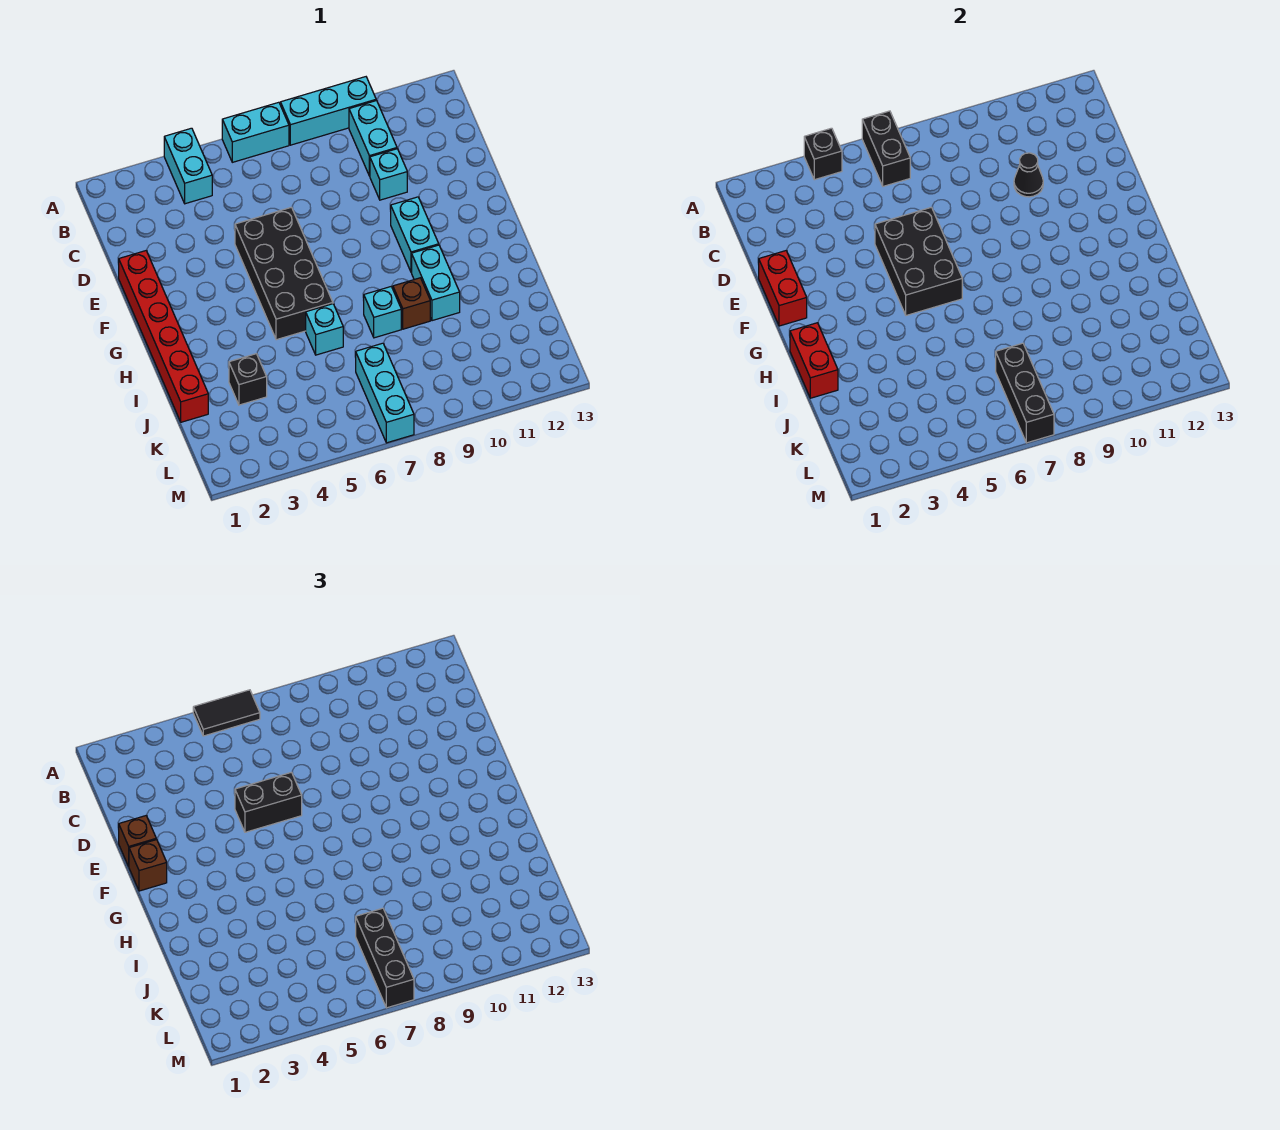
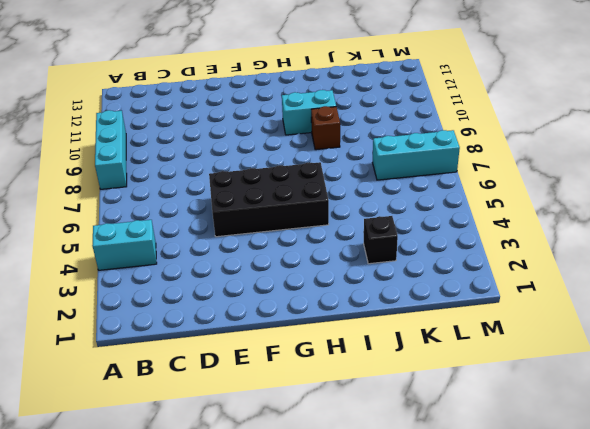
none -> cyan 1x2 brick [222,102,289,162]
none -> cyan 1x2 brick [349,101,397,176]
none -> cyan 1x1 brick [370,149,407,200]

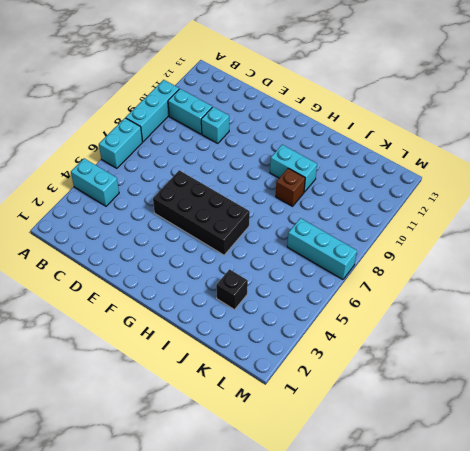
none -> red 1x6 brick [119,251,208,422]
none -> cyan 1x2 brick [391,197,439,272]
none -> cyan 1x1 brick [306,304,343,355]

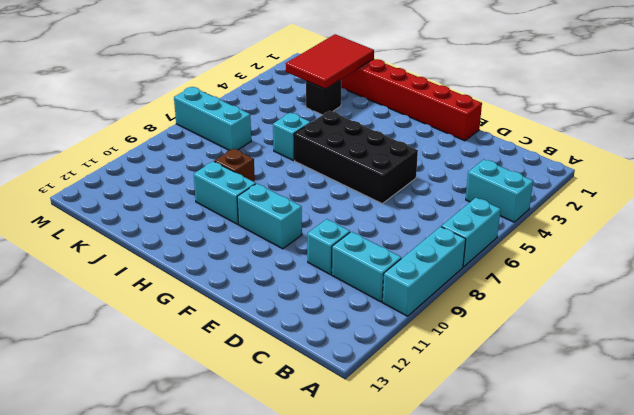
red 2x3 tile [286,34,374,89] -> none
none -> cyan 1x1 brick [364,287,401,338]
none -> black 1x1 brick [804,128,842,180]
none -> black 1x2 brick [862,111,910,186]

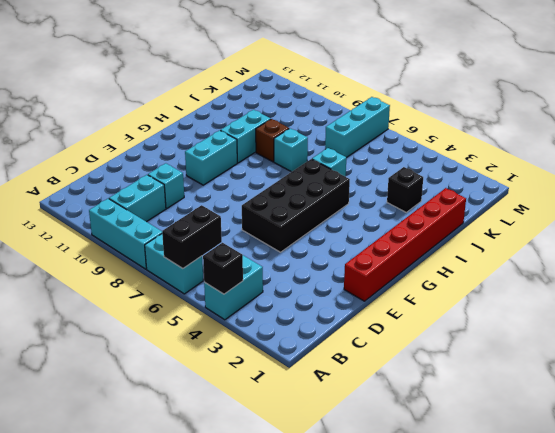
none -> black 1x1 cone [1014,153,1043,197]
none -> red 1x2 brick [759,251,807,326]
none -> black 2x3 brick [875,207,962,315]

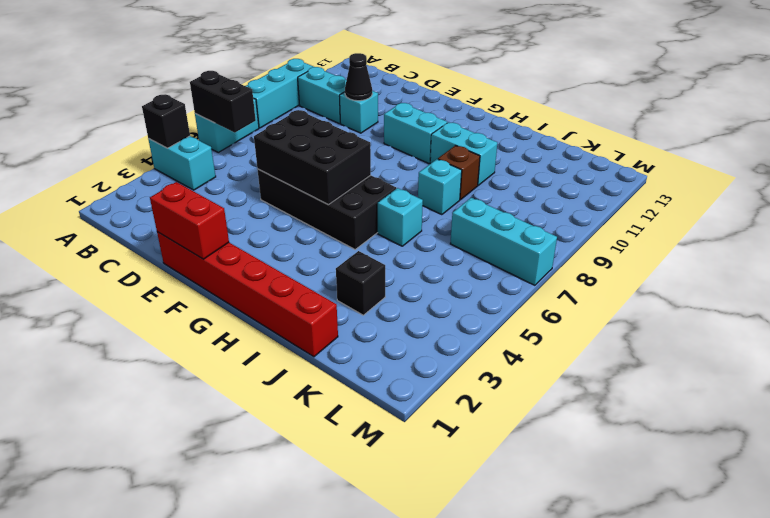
none -> red 1x2 brick [790,323,838,398]
none -> black 1x3 brick [996,343,1054,443]
none -> black 1x2 tile [193,690,260,736]

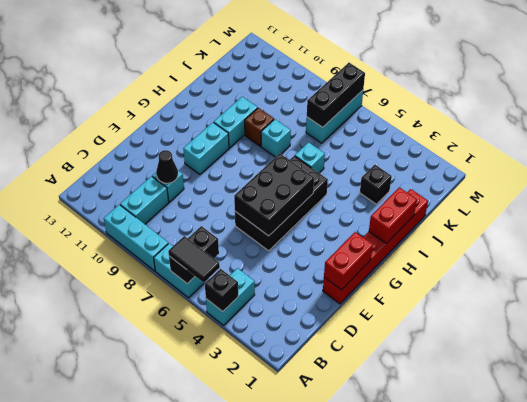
none -> brown 1x1 brick [119,816,156,866]
none -> black 1x2 brick [235,772,302,832]
none -> brown 1x1 brick [129,840,167,891]

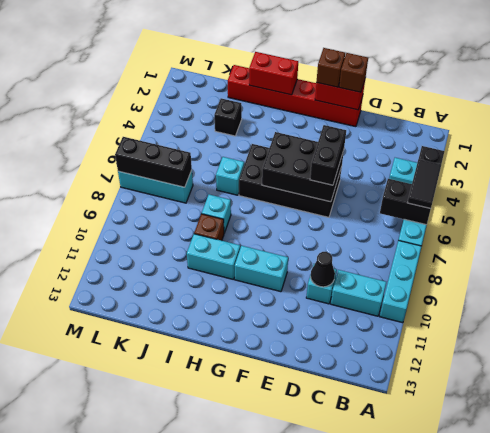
none -> black 1x3 brick [356,908,414,1008]

